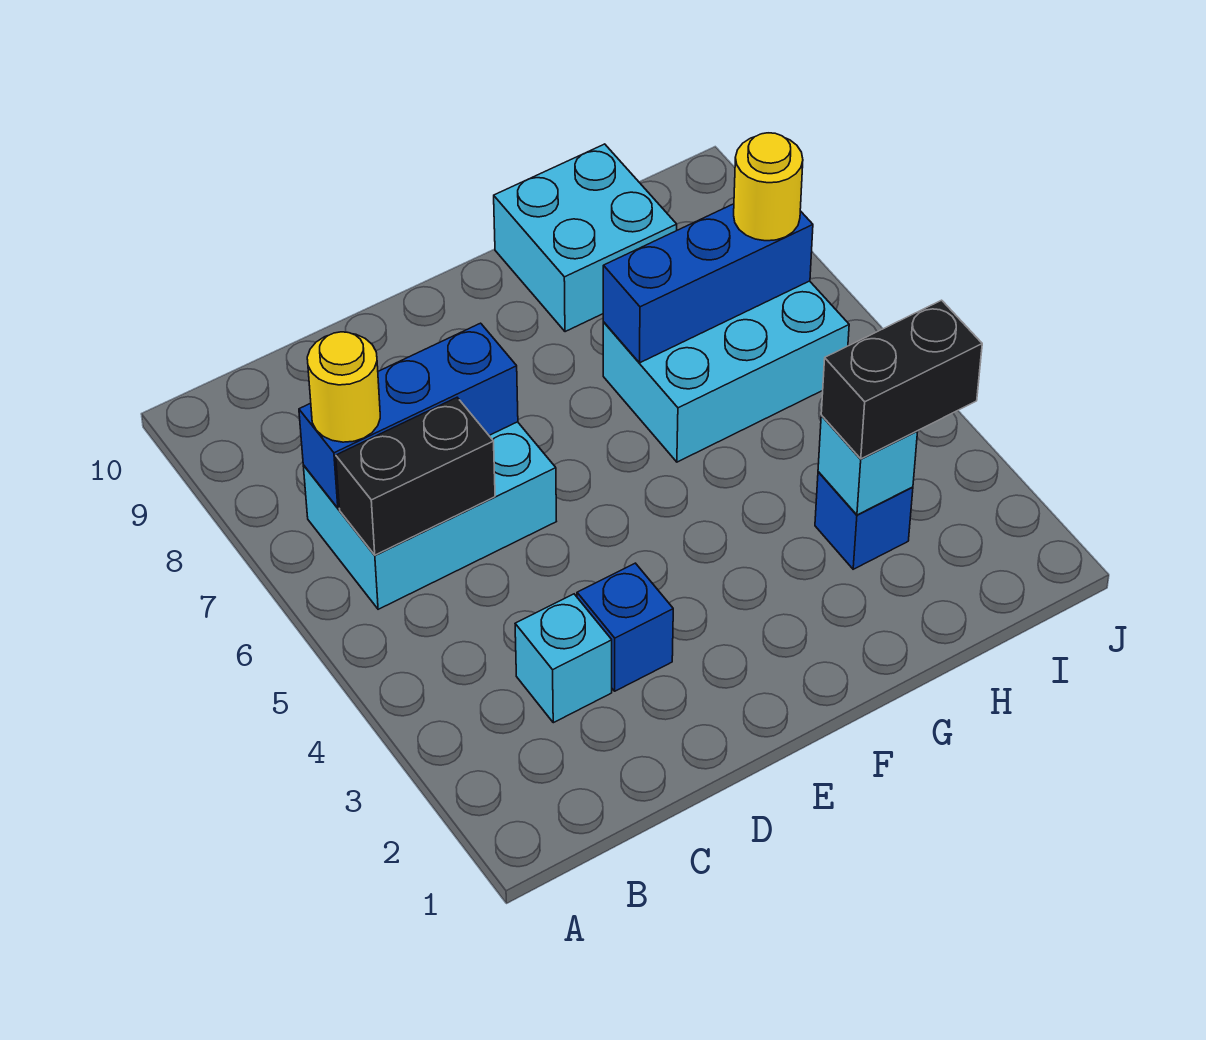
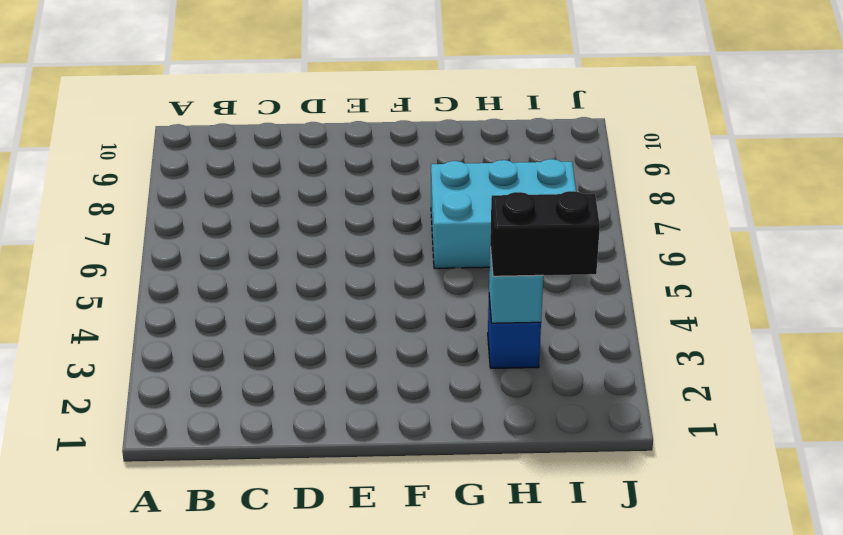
none -> cyan 2x3 brick [303,422,556,609]
none -> cyan 1x1 brick [515,594,612,723]
none -> blue 1x1 brick [577,563,673,691]

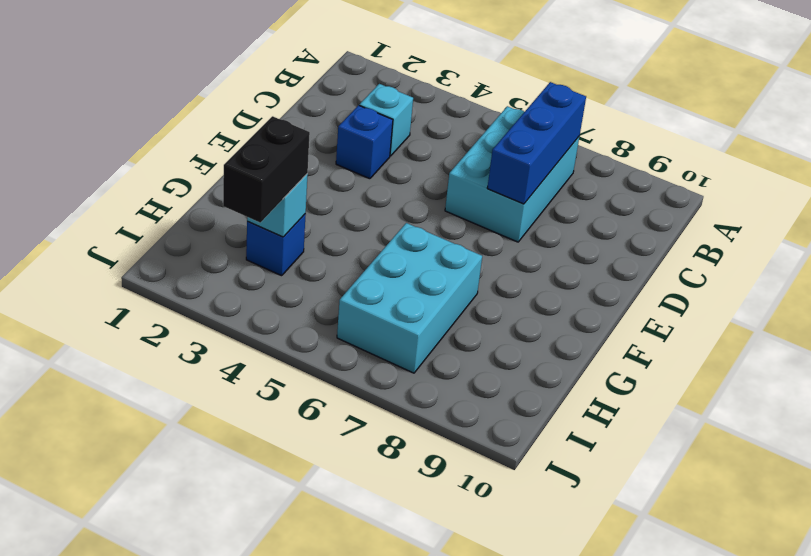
none -> cyan 2x2 brick [494,144,677,332]
none -> black 1x2 brick [336,398,495,555]
none -> blue 1x3 brick [603,204,813,363]

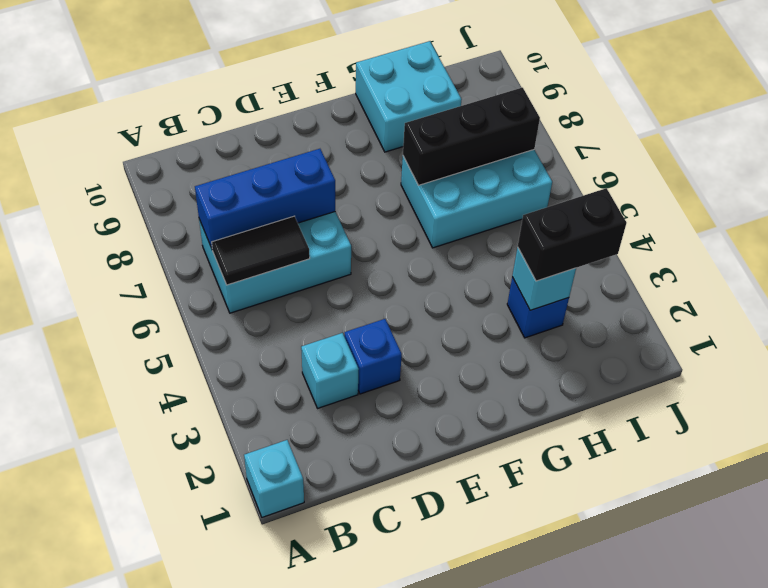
cyan 1x1 brick [244,440,304,517] -> none
black 1x2 tile [212,216,310,285] -> black 1x2 brick [336,398,495,555]
black 1x3 brick [403,88,540,185] -> blue 1x3 brick [603,204,813,363]
none -> yellow 1x1 round brick [307,332,380,442]
none -> yellow 1x1 round brick [734,133,803,241]

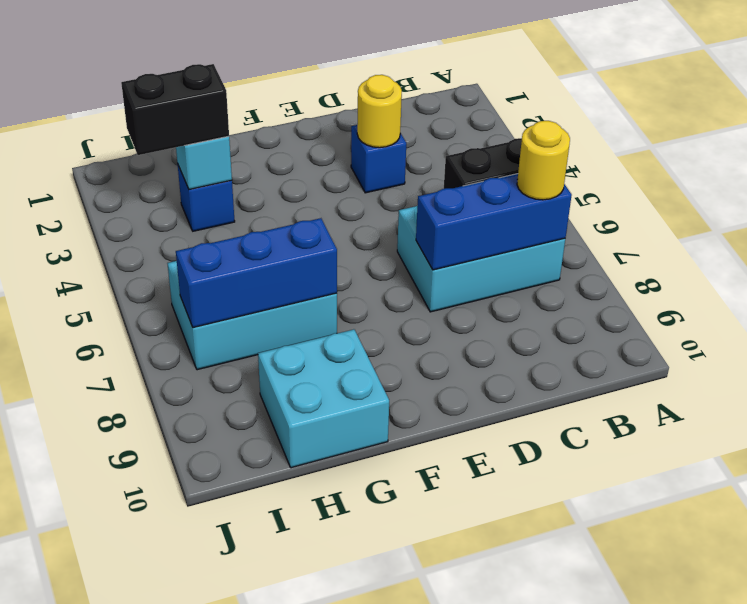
yellow 1x1 round brick [357,75,402,148] -> yellow 1x1 round brick moved to [734,133,803,241]
none -> cyan 1x1 brick [515,594,612,723]

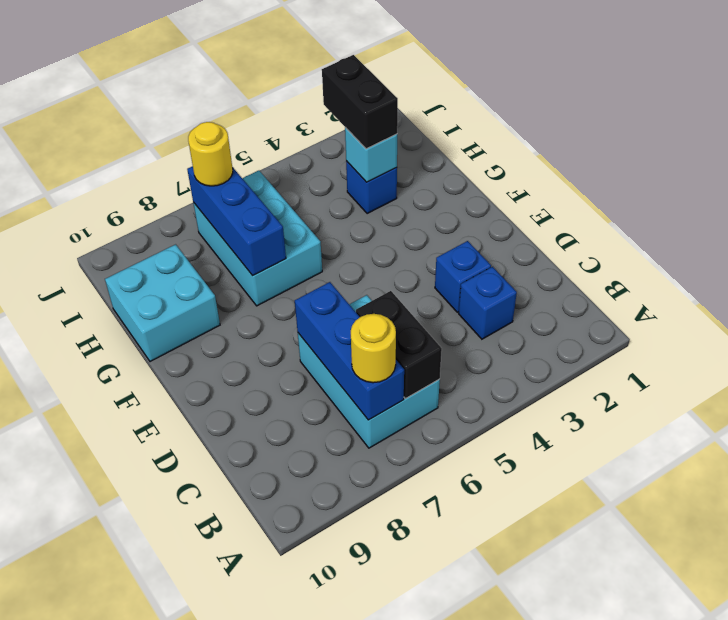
blue 1x1 brick [459,267,517,339] -> cyan 1x1 brick [515,594,612,723]

